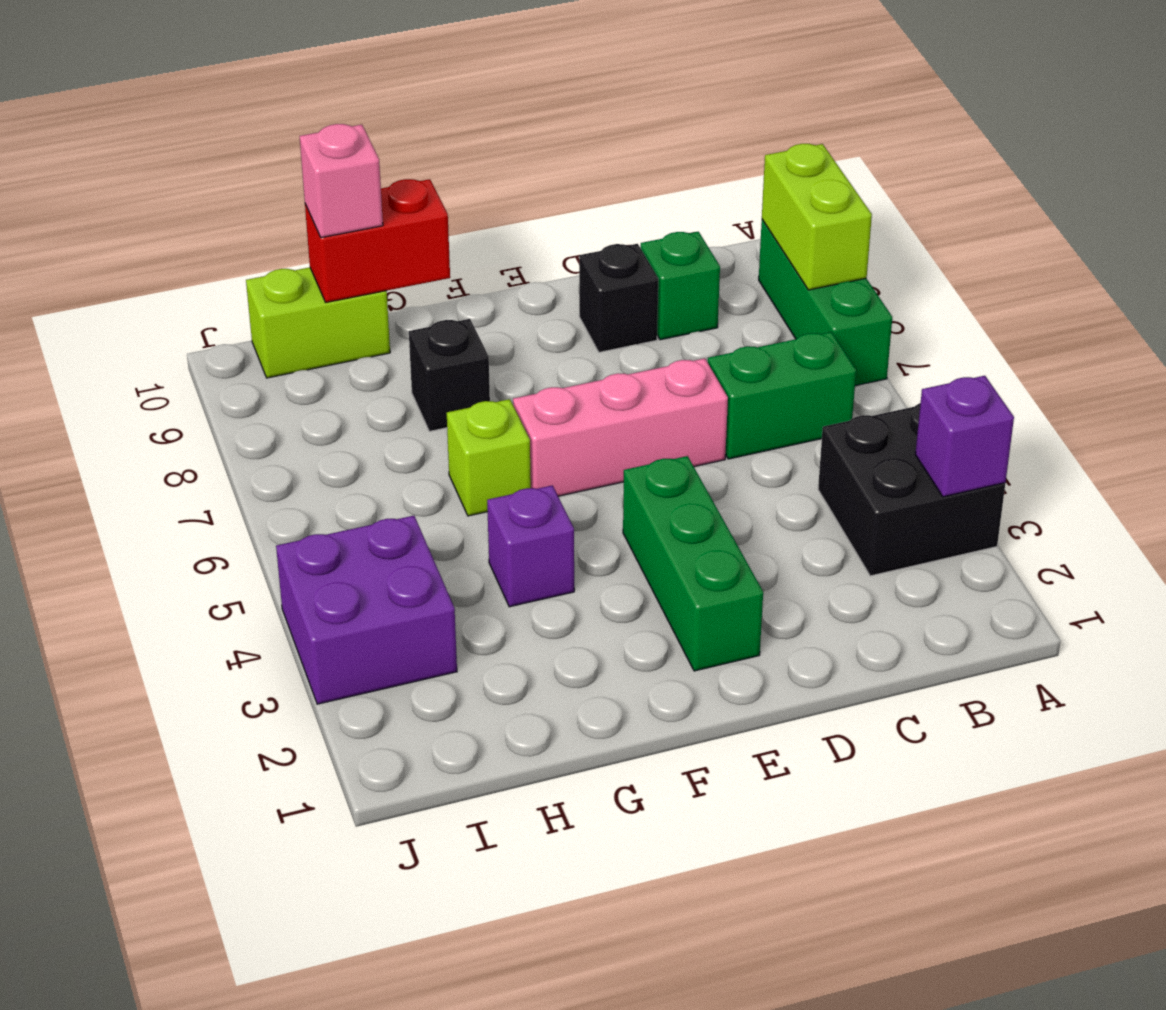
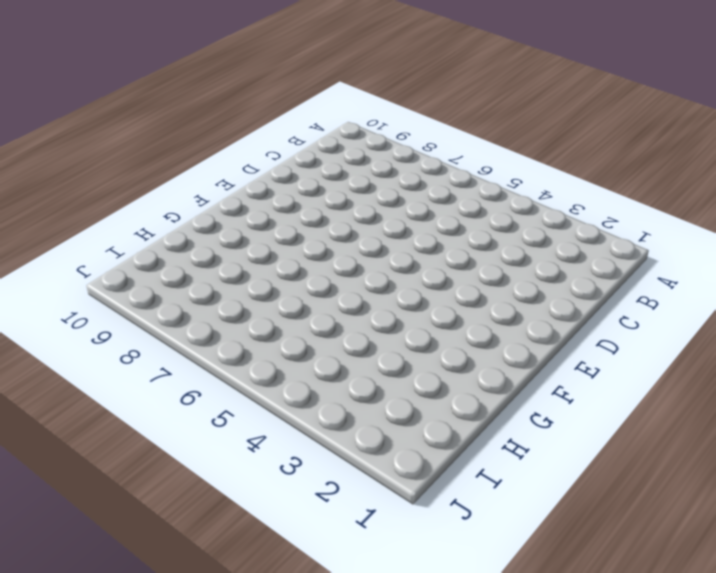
none -> black 2x2 brick [818,403,1005,576]
none -> green 1x3 brick [759,220,892,386]
none -> green 1x2 brick [708,332,856,459]

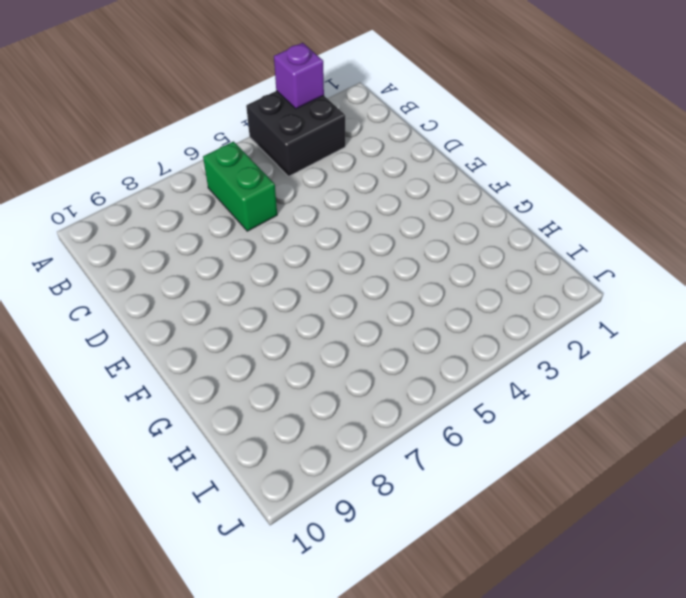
none -> green 1x3 brick [759,220,892,386]
none -> green 1x1 brick [641,232,720,340]
none -> pink 1x3 brick [513,358,728,496]

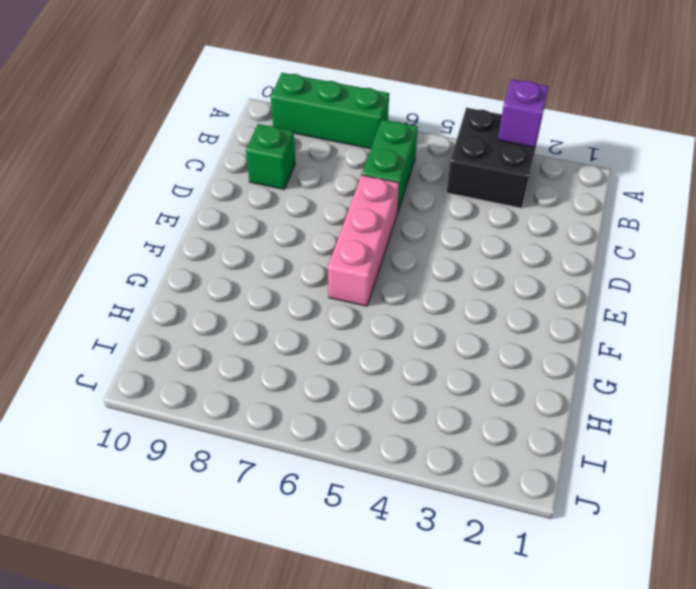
none -> black 1x1 brick [579,244,658,352]
none -> green 1x3 brick [623,456,763,671]
none -> purple 1x1 brick [487,485,574,607]

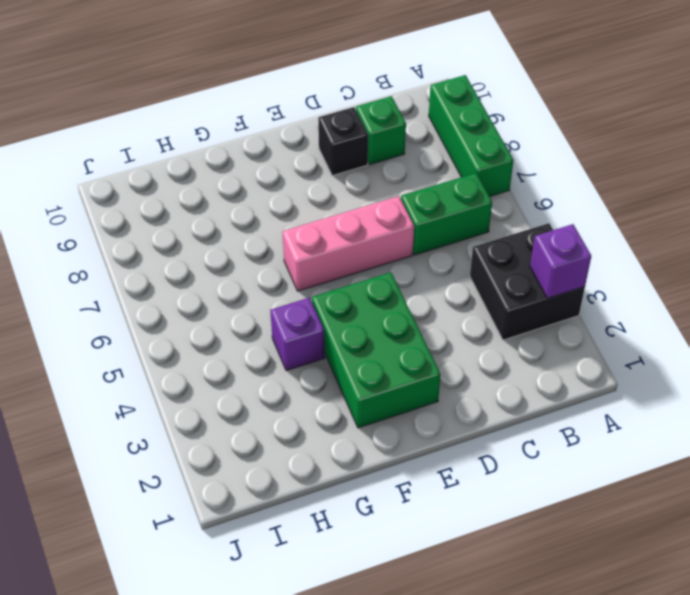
green 2x3 brick [311,272,441,428] -> green 1x3 brick [623,456,763,671]
none -> lime 1x1 brick [447,399,531,516]
none -> black 1x1 brick [409,319,490,431]
none -> lime 1x2 brick [246,267,390,378]

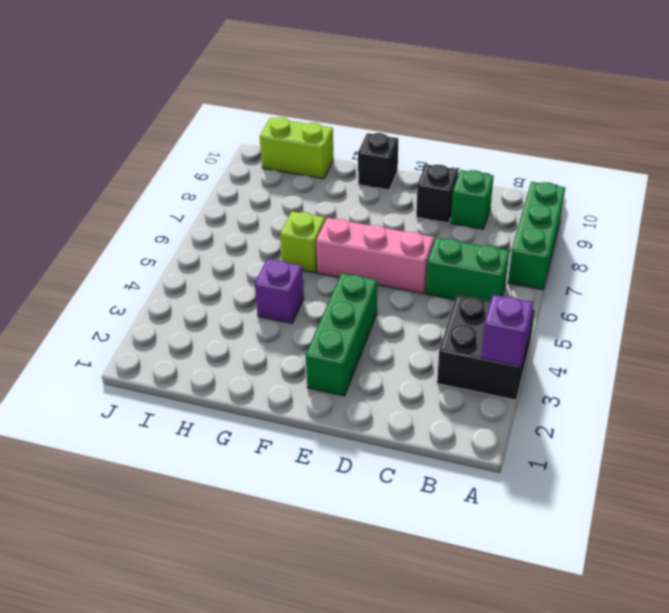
black 1x1 brick [358,133,398,190] -> black 1x1 brick moved to [409,319,490,431]
none -> purple 2x2 brick [276,516,457,704]
none -> lime 1x2 brick [762,144,872,290]
none -> red 1x2 brick [305,179,450,302]

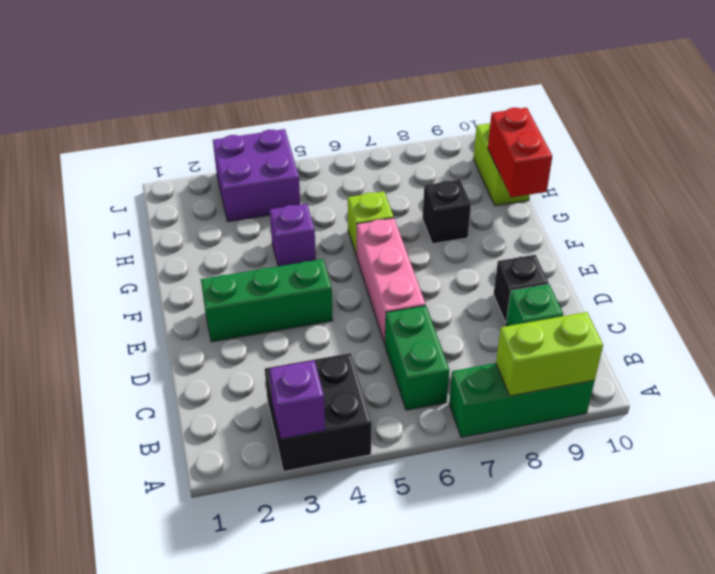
none -> pink 1x1 brick [300,124,383,238]

